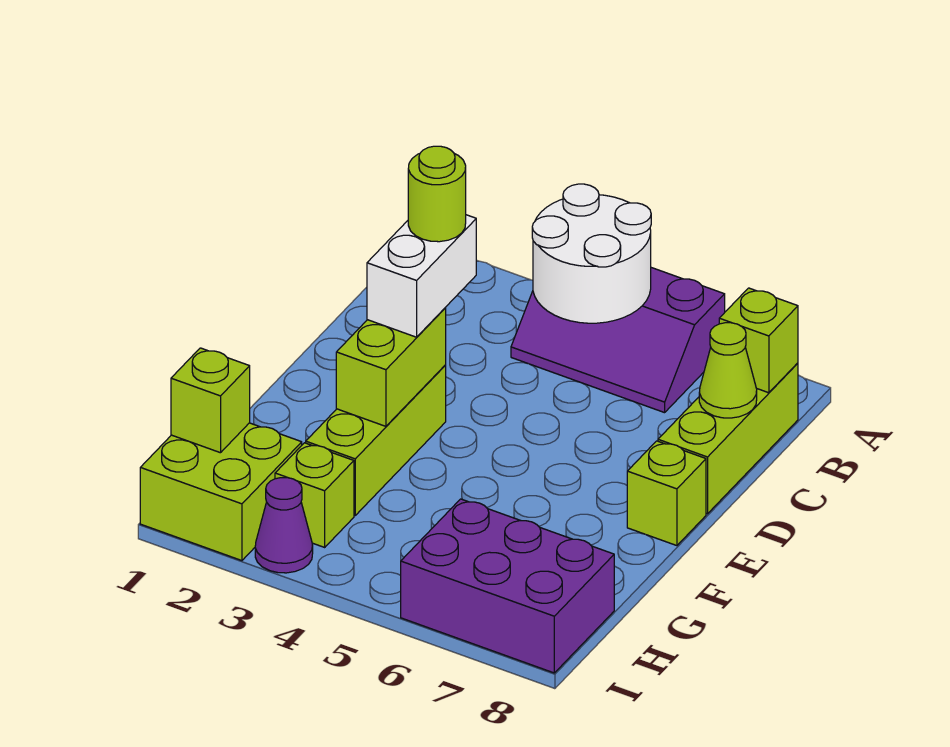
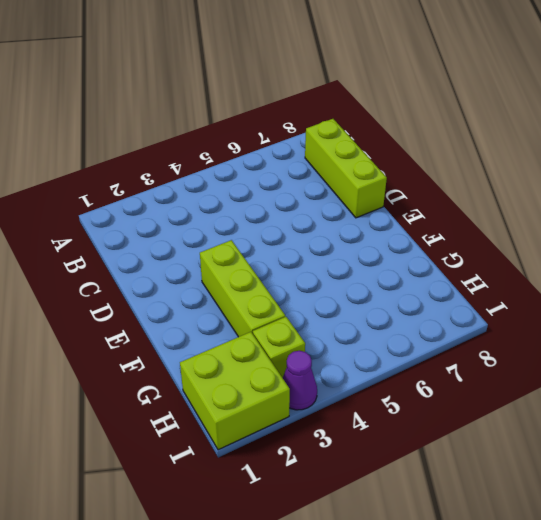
none -> purple 2x3 slope [511,268,725,413]
none -> lime 1x1 brick [627,441,706,546]
none -> purple 2x3 brick [401,499,614,673]

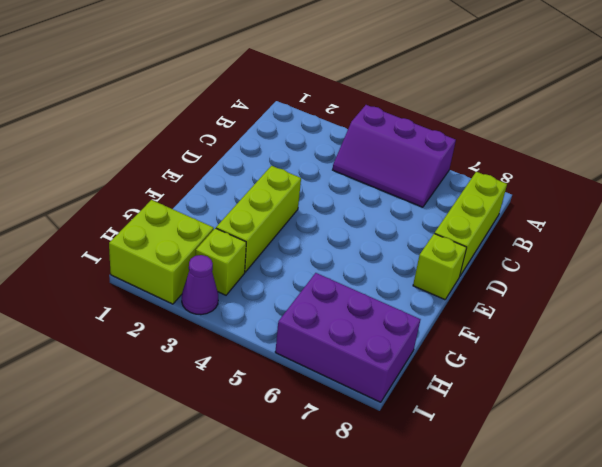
none -> white 2x2 round brick [532,184,651,323]
none -> lime 1x1 brick [719,288,798,393]
none -> lime 1x1 cone [699,323,757,418]

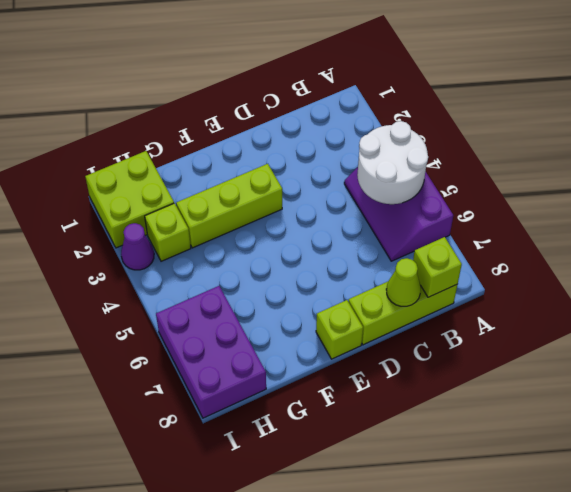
none -> lime 1x2 brick [336,308,446,426]
none -> lime 1x1 brick [171,348,250,453]
none -> white 1x2 brick [367,215,476,337]

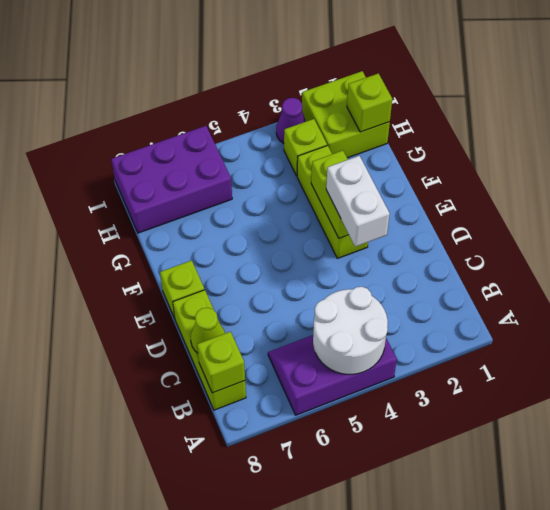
none -> lime 1x1 round brick [408,146,466,242]

